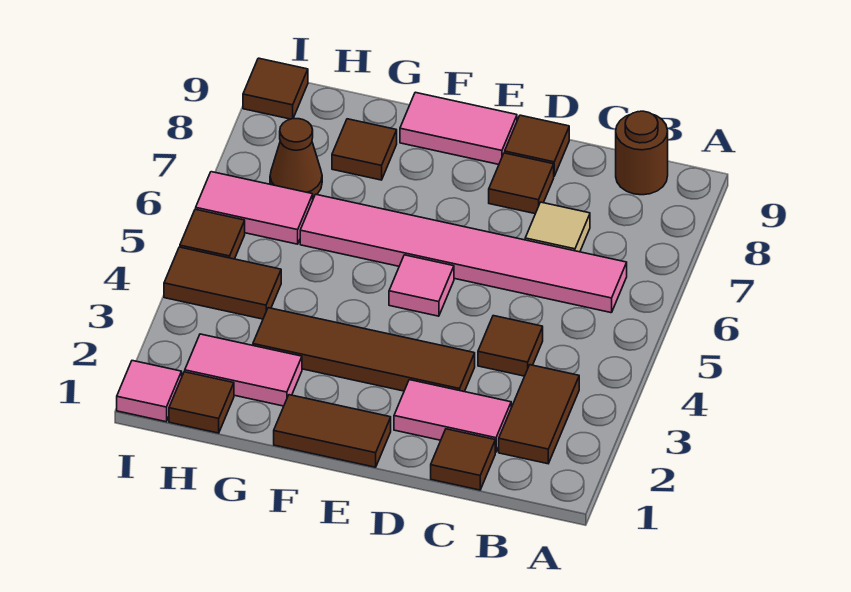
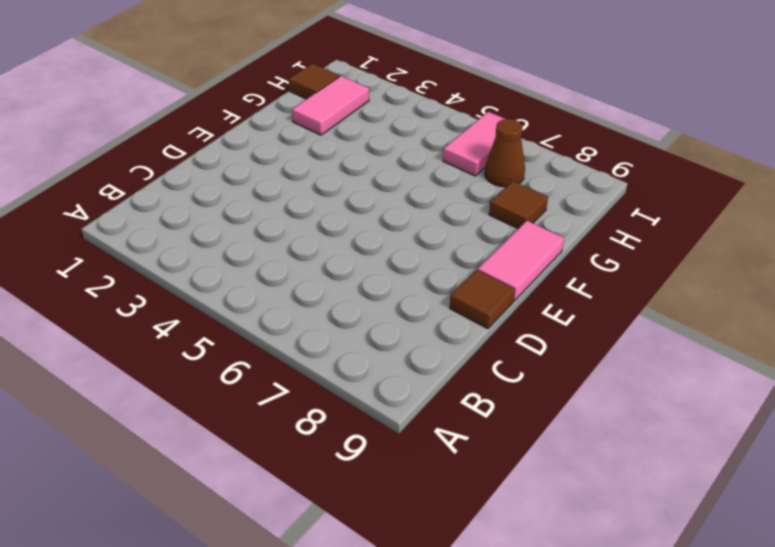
none -> brown 1x2 tile [499,365,579,464]
none -> pink 1x6 tile [300,194,627,313]
none -> brown 1x1 round brick [616,111,668,195]

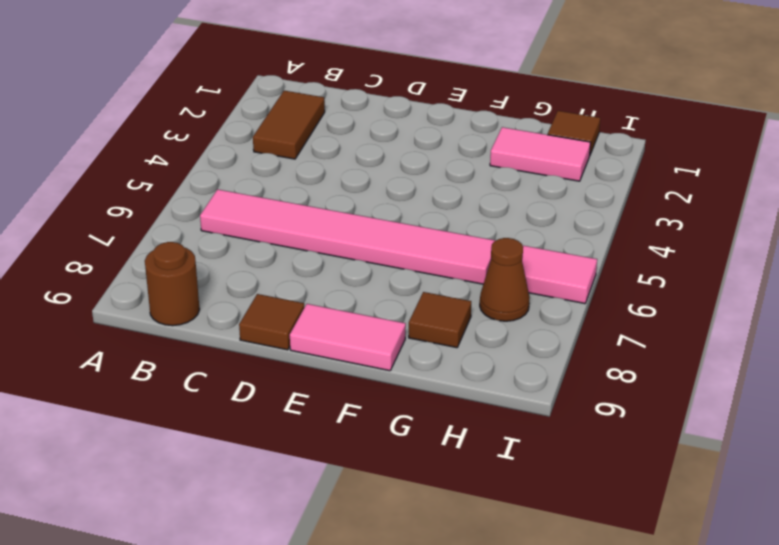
none -> brown 1x1 tile [431,429,495,490]
none -> pink 1x2 tile [394,380,511,452]
none -> brown 1x1 tile [478,316,543,376]

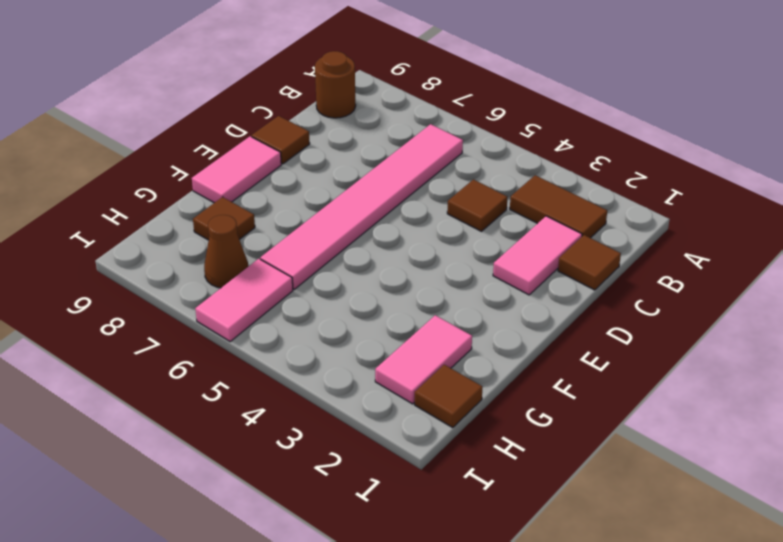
none -> tan 1x1 tile [525,202,590,252]
none -> brown 1x4 tile [253,308,475,392]
none -> brown 1x1 tile [489,153,554,214]

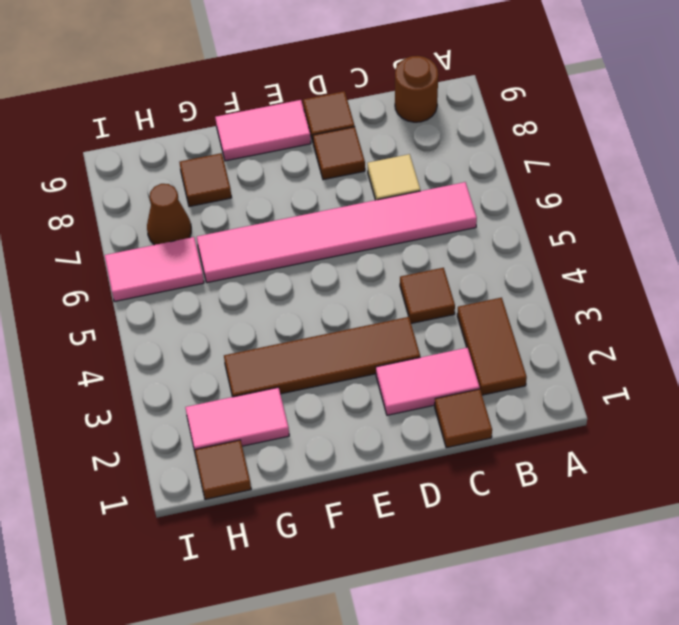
none -> brown 1x2 tile [274,395,391,467]
none -> pink 1x1 tile [389,255,454,316]
none -> brown 1x2 tile [164,247,281,319]

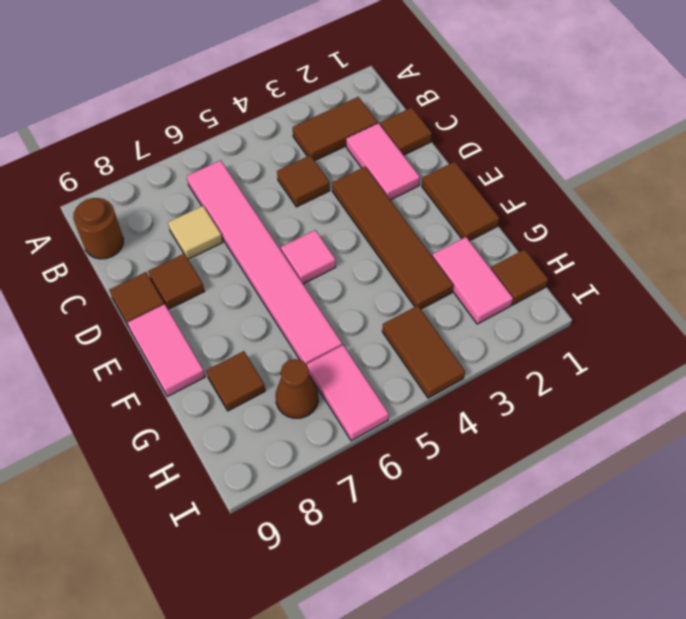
none -> pink 1x1 tile [117,361,182,422]
none -> brown 1x1 tile [180,209,245,259]
none -> brown 1x1 tile [243,58,308,119]

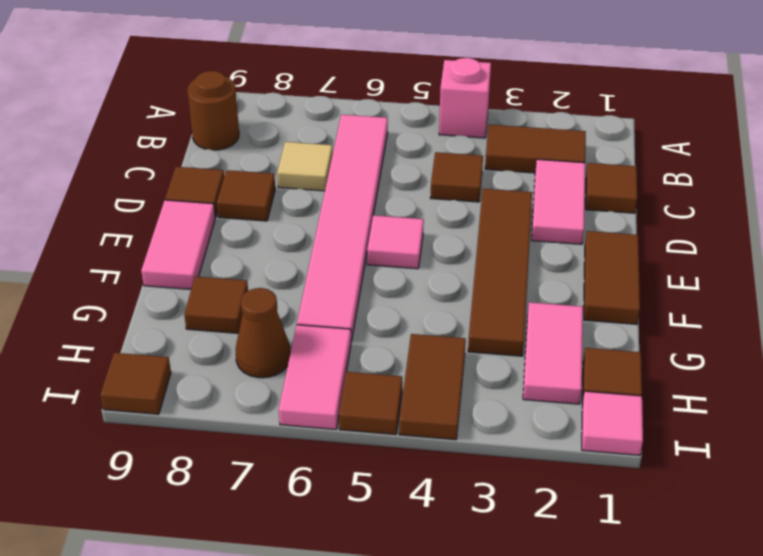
pink 1x1 brick [439,58,491,138] -> none

